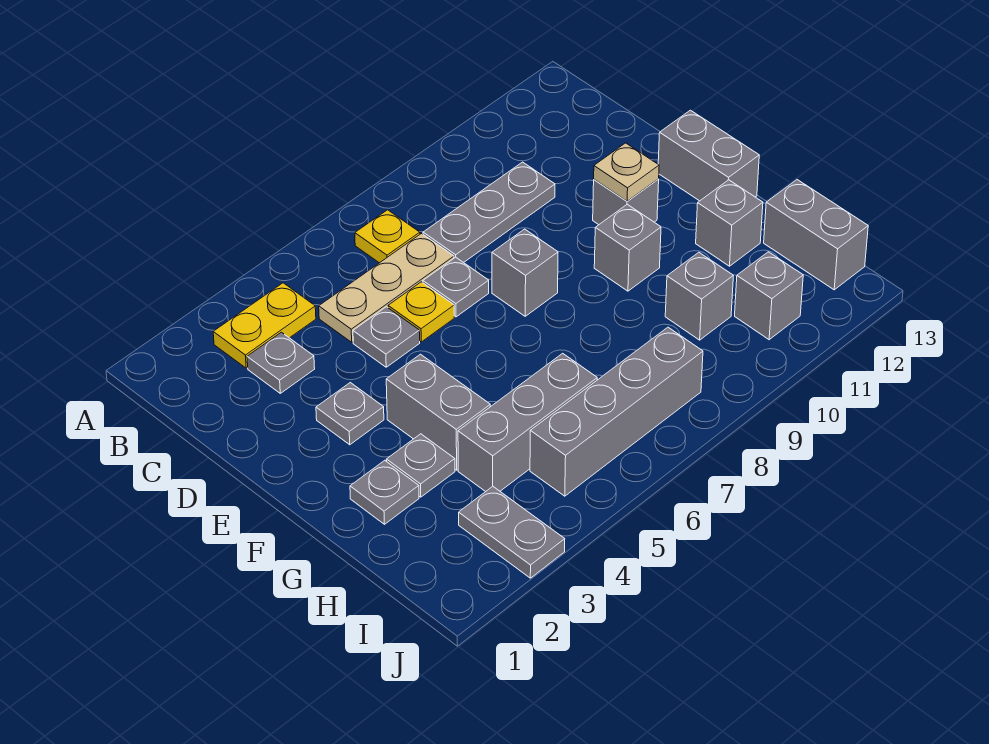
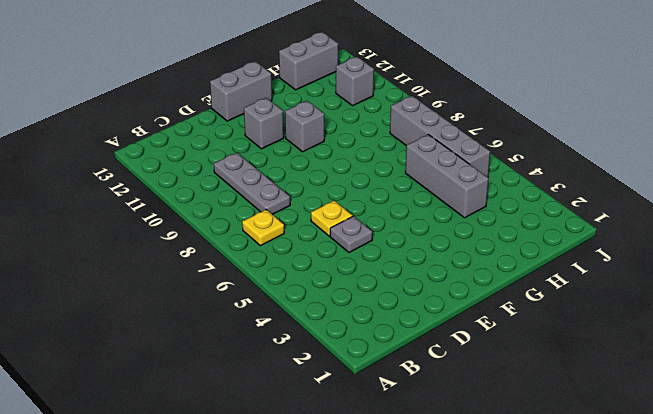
none -> yellow 1x2 plate [213,283,316,368]
none -> grey 1x1 plate [247,332,315,393]
none -> tan 1x3 plate [319,234,454,342]

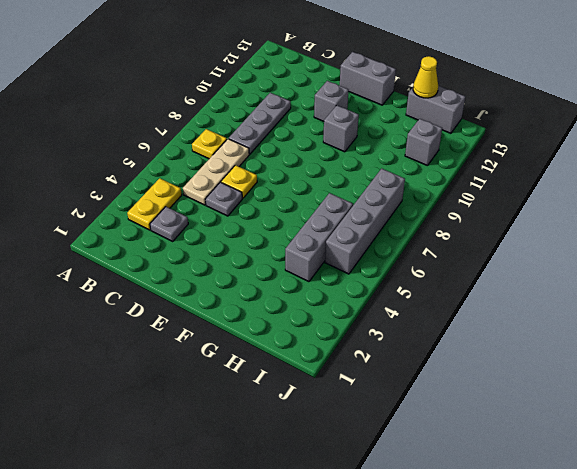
yellow 1x1 cone [413,56,438,98] -> none
none -> grey 1x1 plate [423,257,489,317]
none -> grey 1x1 plate [316,383,384,445]
none -> grey 1x1 brick [492,229,558,316]

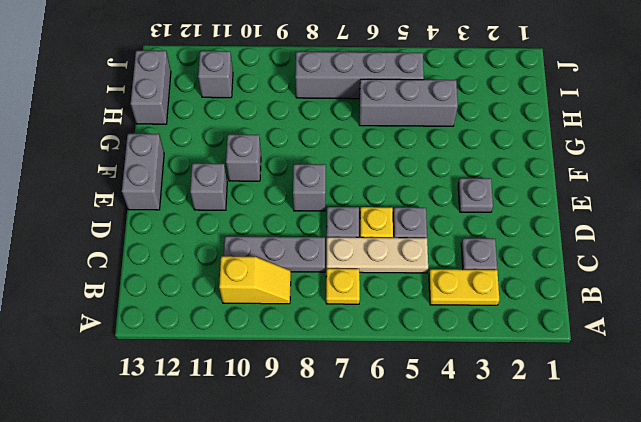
yellow 1x2 slope [219,256,291,304] -> none
none -> grey 1x2 brick [386,354,490,470]
none -> grey 1x1 plate [350,460,419,524]
none -> grey 1x1 plate [386,434,455,497]

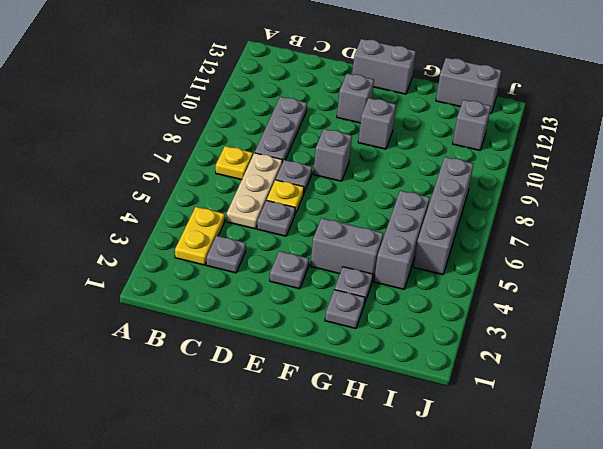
none -> grey 1x1 brick [696,180,763,266]
none -> grey 1x1 brick [665,252,733,340]
none -> grey 1x2 plate [459,486,565,578]

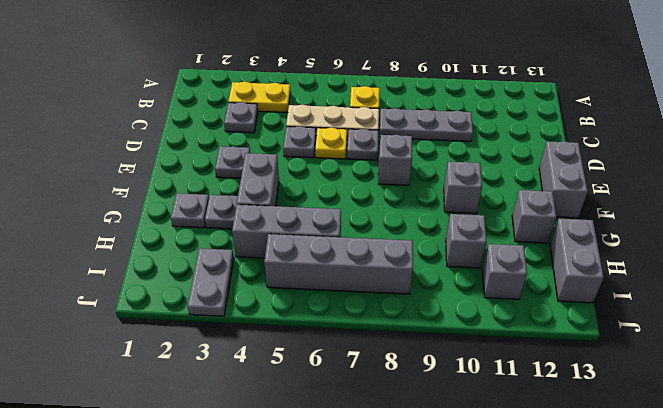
none -> grey 1x1 brick [593,179,659,225]
none -> tan 1x1 plate [594,143,659,201]

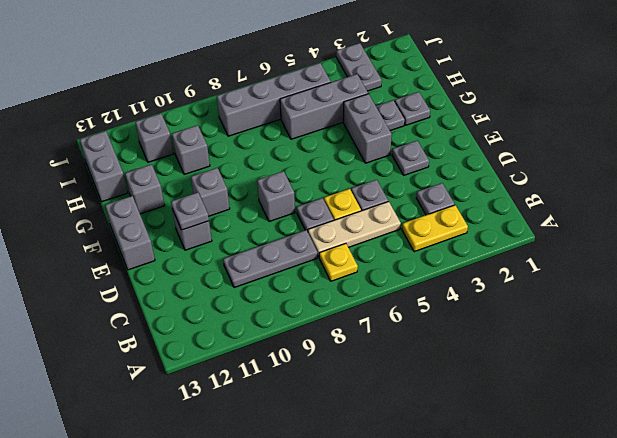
grey 1x1 plate [171,192,209,230] -> tan 1x1 plate [594,143,659,201]

